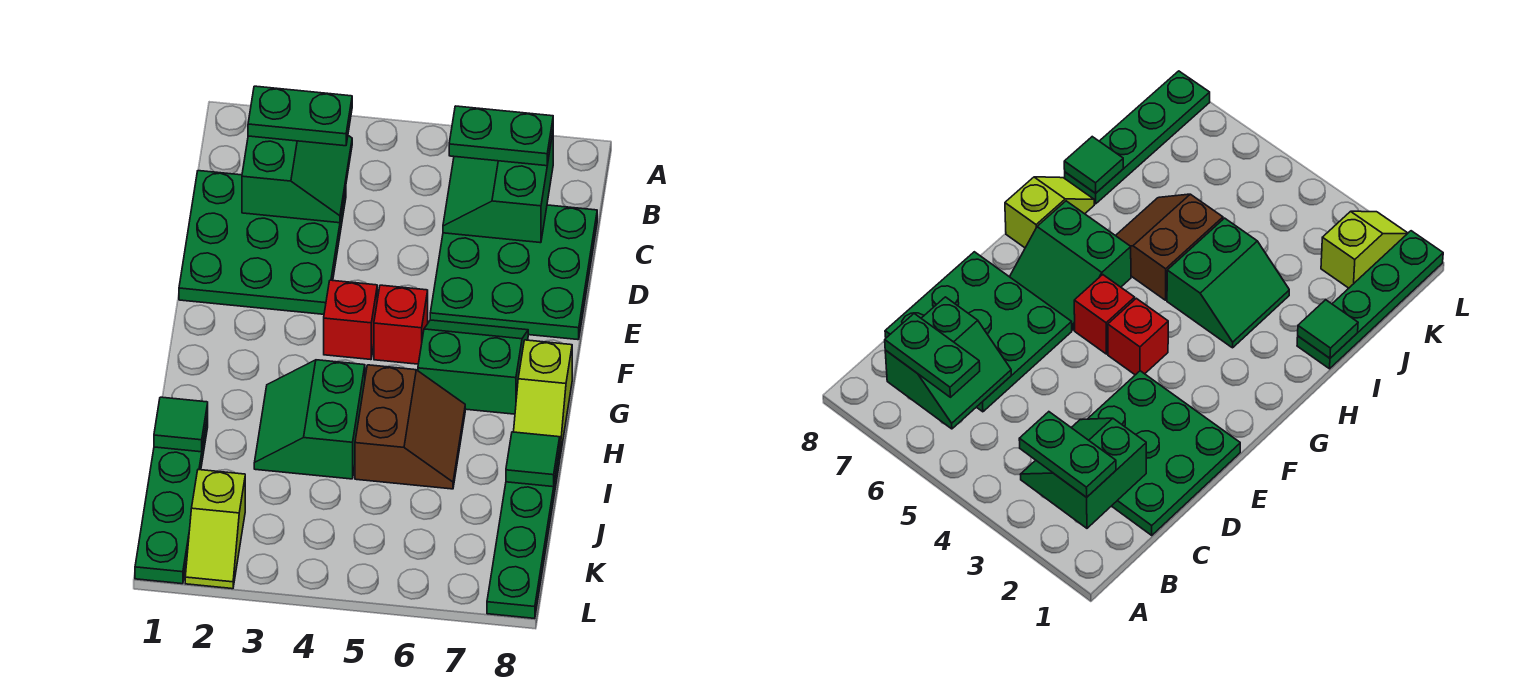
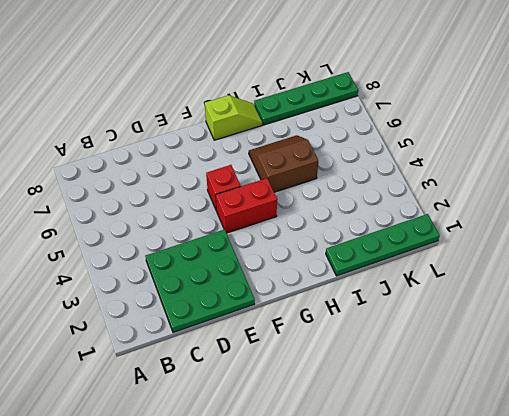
red 1x2 brick [216,178,277,233] -> red 1x1 brick [324,280,377,360]
none -> green 3x3 plate [430,205,597,340]
none -> green 2x2 slope [418,320,528,414]
none -> green 2x2 slope [254,360,365,479]

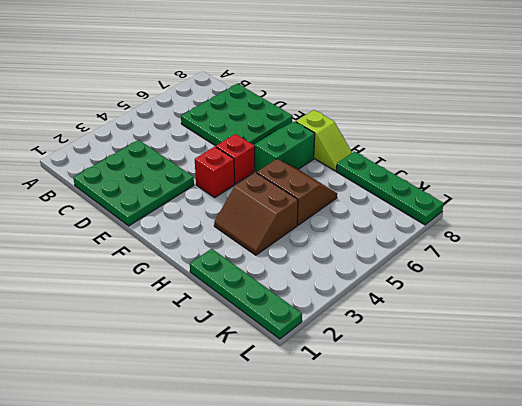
brown 2x2 slope [214,173,298,255] -> green 2x2 slope [254,360,365,479]
none -> lime 1x2 slope [185,470,245,589]
none -> green 2x2 slope [242,136,352,223]
none -> green 2x2 slope [443,133,553,243]

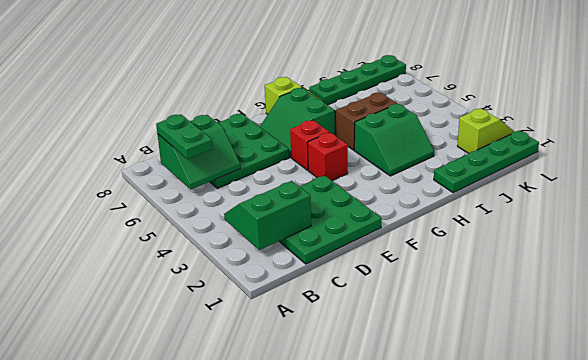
none -> green 1x1 tile [154,397,208,452]
none -> green 1x1 tile [506,432,560,487]
none -> green 1x2 plate [248,86,352,146]

